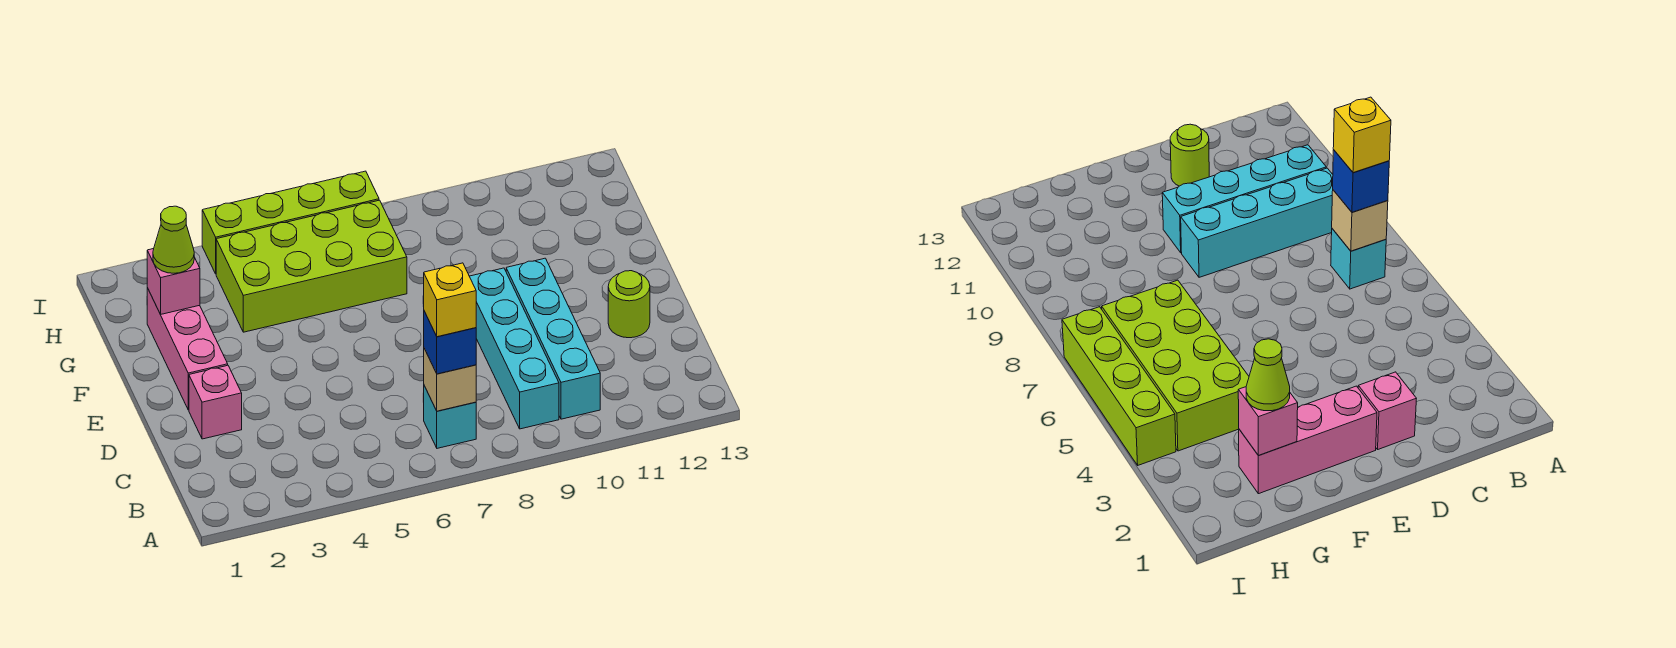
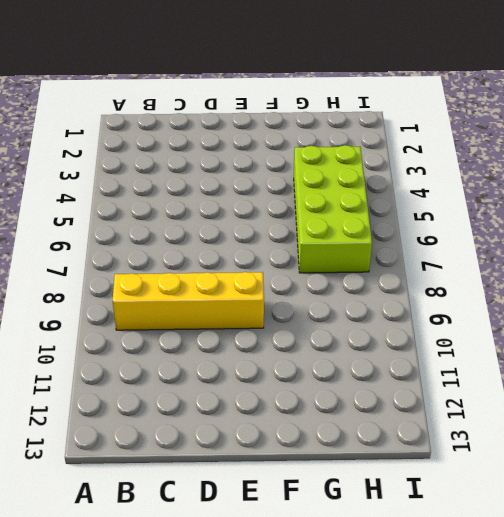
yellow 1x4 brick [113,272,264,330] -> cyan 1x4 brick [469,268,559,429]
none -> cyan 1x1 brick [423,386,476,448]
none -> cyan 1x4 brick [506,258,600,419]
none -> pink 1x1 brick [189,365,242,439]

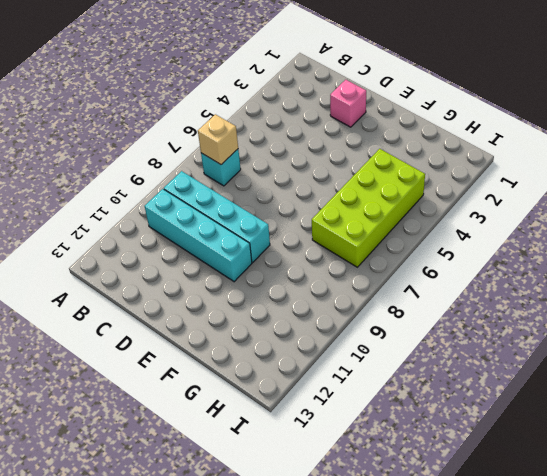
none -> lime 1x1 round brick [608,271,650,338]
none -> pink 1x3 brick [147,288,228,410]
none -> lime 1x4 brick [202,171,379,274]

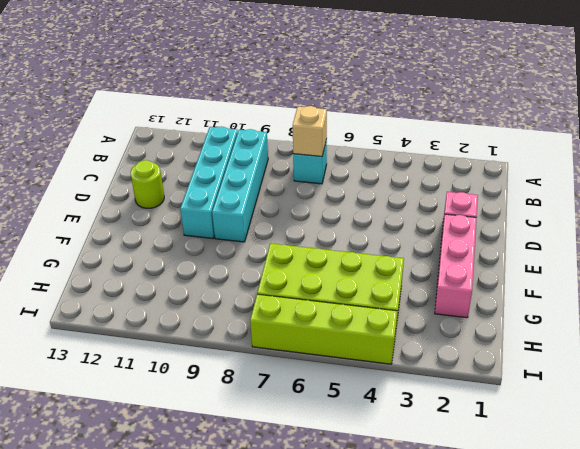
none -> pink 1x1 brick [147,249,200,314]
none -> blue 1x1 brick [424,311,476,374]
none -> lime 1x1 cone [153,206,194,273]

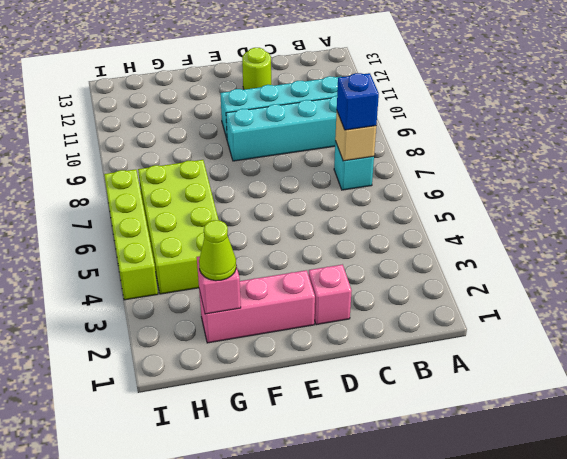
none -> yellow 1x1 brick [424,263,476,337]

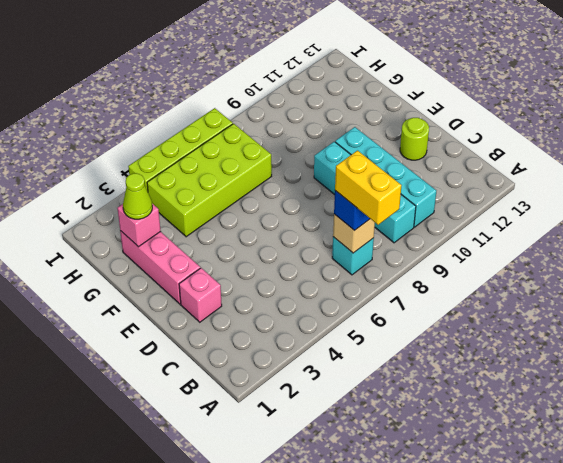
yellow 1x2 brick [335,151,402,225] -> yellow 1x1 brick [424,263,476,337]

